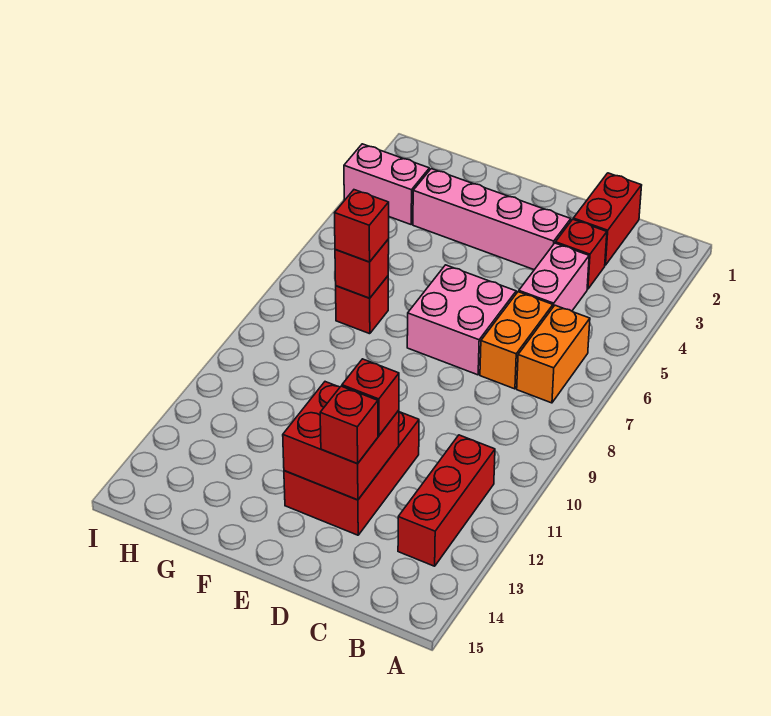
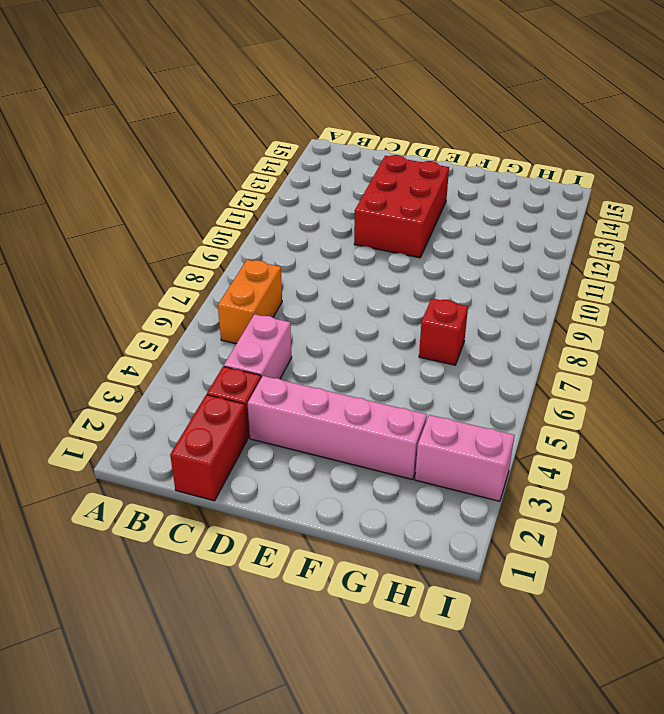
none -> red 1x3 brick [398,435,495,566]
none -> orange 1x2 brick [480,292,553,389]
none -> pink 2x2 brick [407,265,516,375]

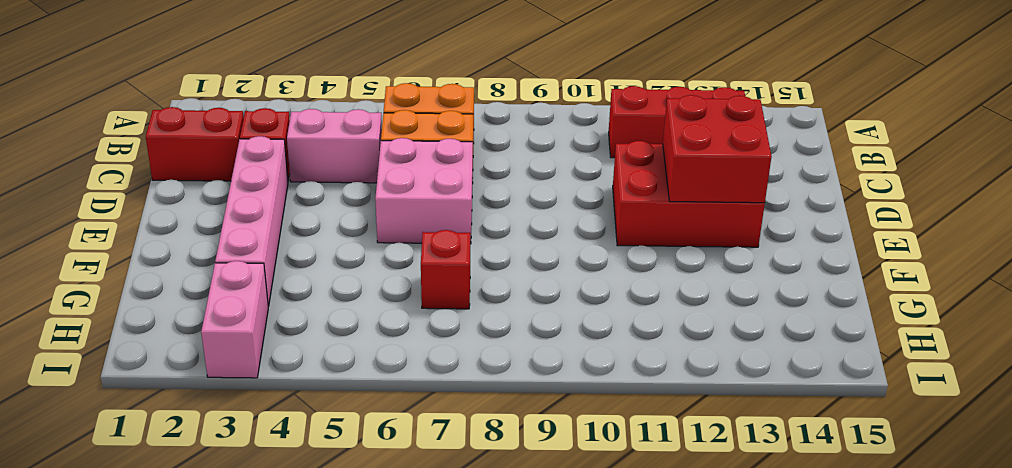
none -> red 1x1 brick [335,239,389,298]
none -> red 1x1 brick [342,359,399,436]
none -> red 1x1 brick [320,386,378,464]

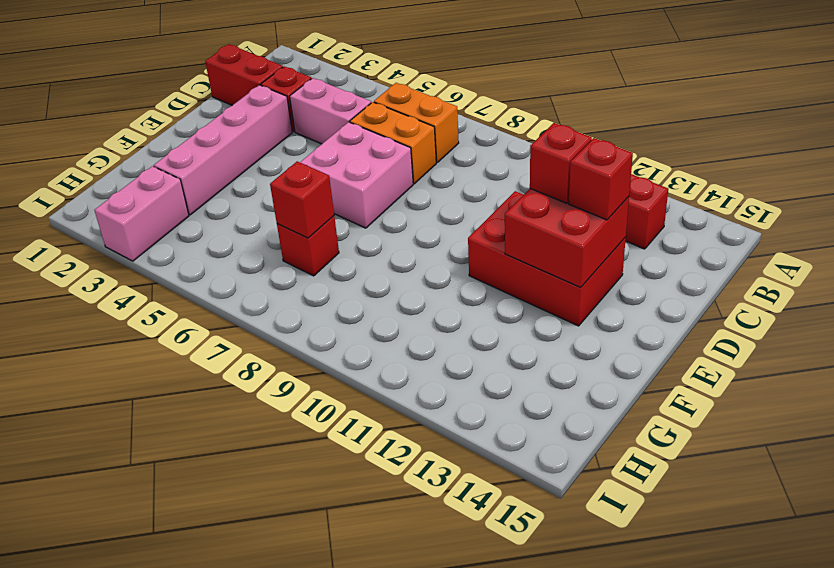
none -> red 1x1 brick [335,190,389,262]

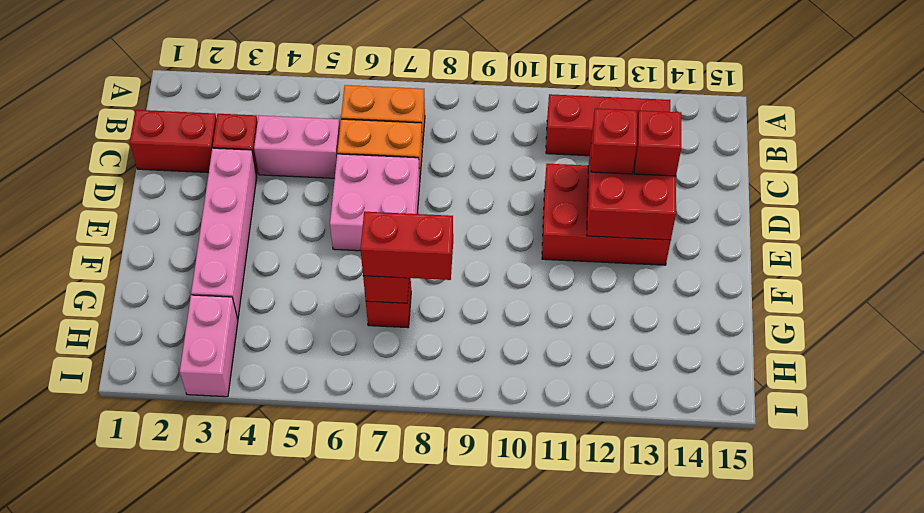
red 1x2 brick [361,212,453,280] -> red 1x1 brick [335,190,389,262]

